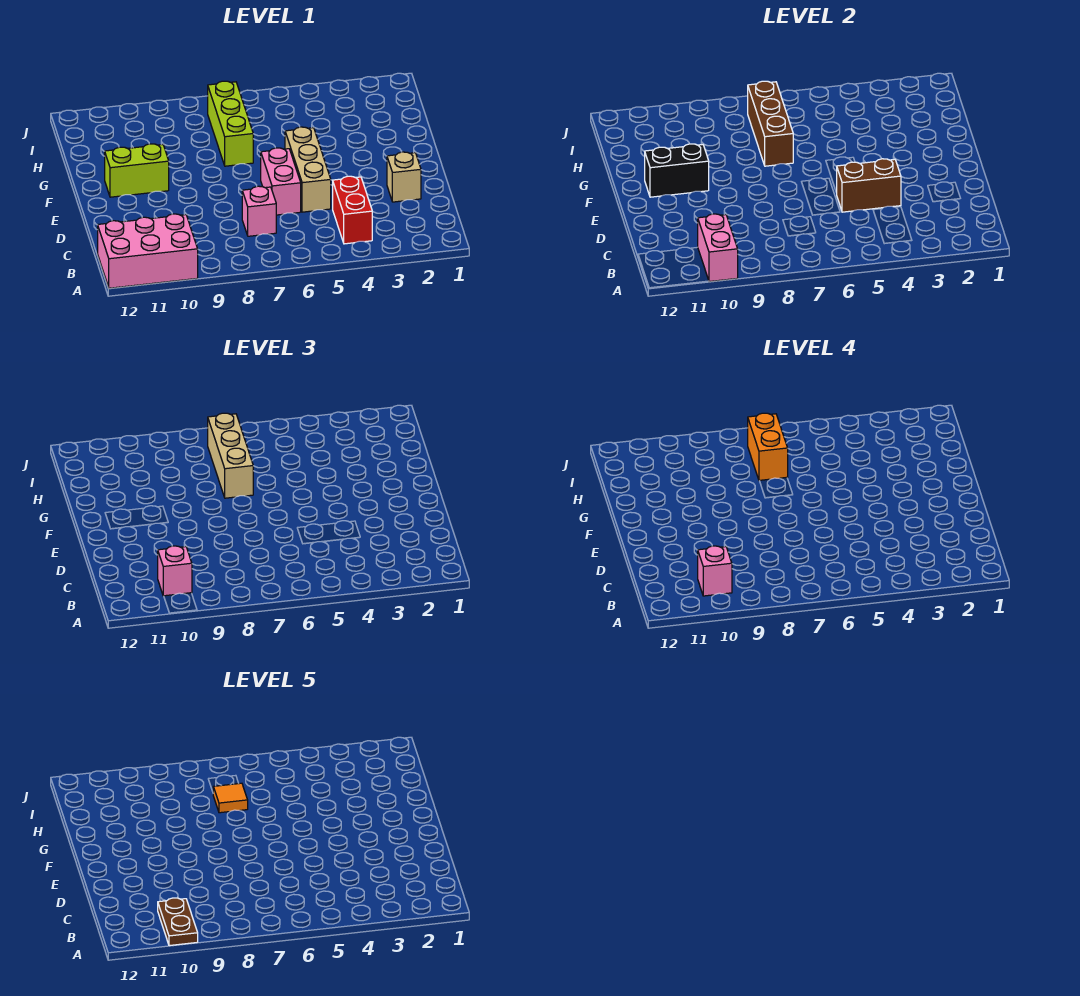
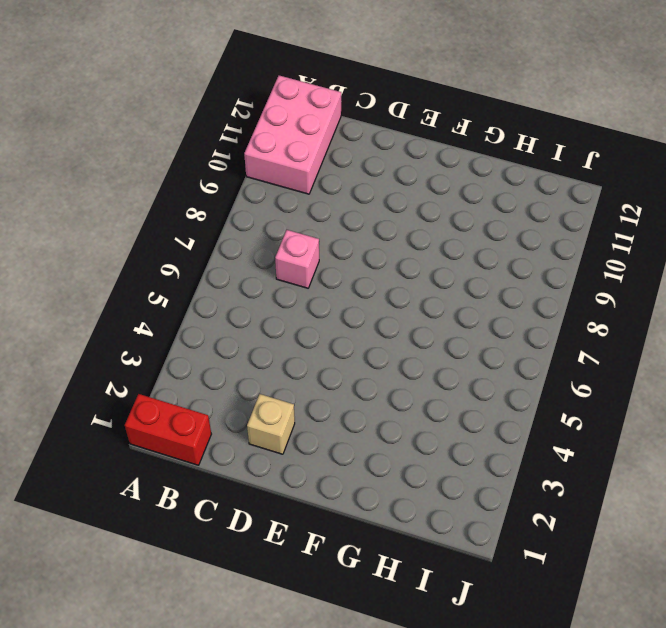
red 1x2 brick [125,394,211,465] -> red 1x2 brick moved to [333,176,372,244]
none -> tan 1x3 brick [285,127,331,212]
none -> pink 1x2 brick [261,148,301,215]
none -> lime 1x2 brick [105,144,169,197]

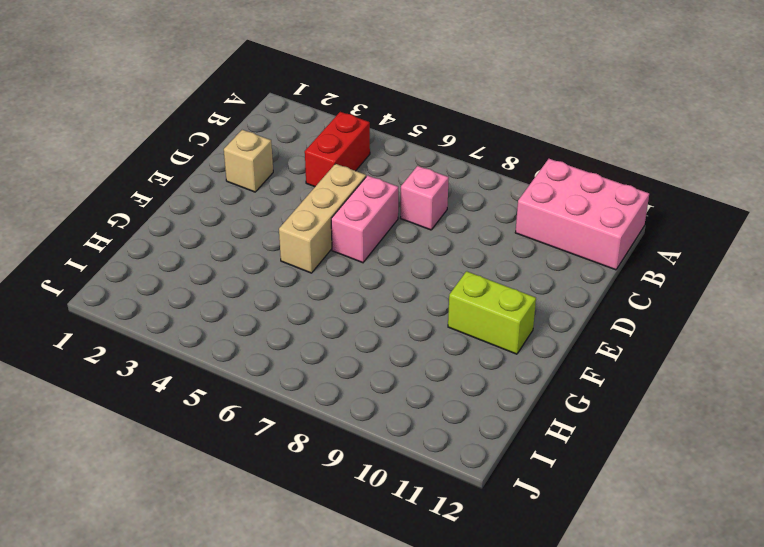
none -> lime 1x3 brick [208,81,253,166]
none -> pink 1x2 brick [698,214,738,282]
none -> brown 1x2 brick [837,159,901,212]

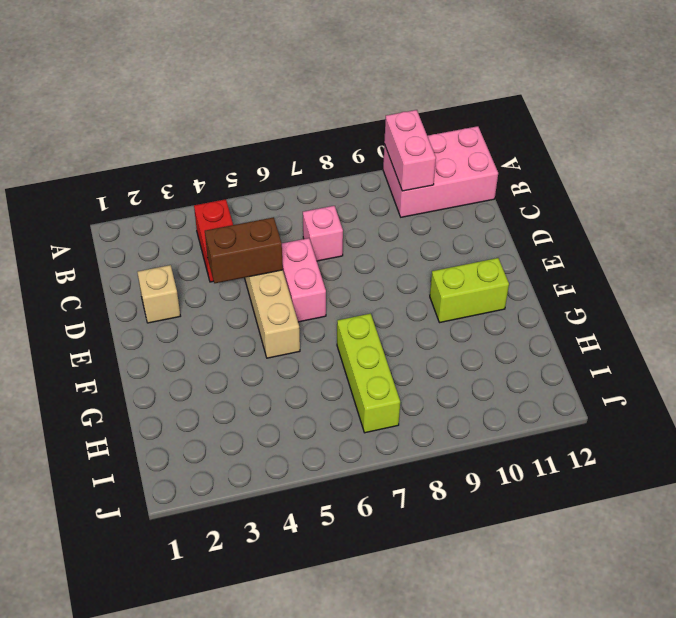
none -> black 1x2 brick [645,144,709,197]
none -> brown 1x3 brick [748,81,793,166]
none -> pink 1x1 brick [158,546,192,596]

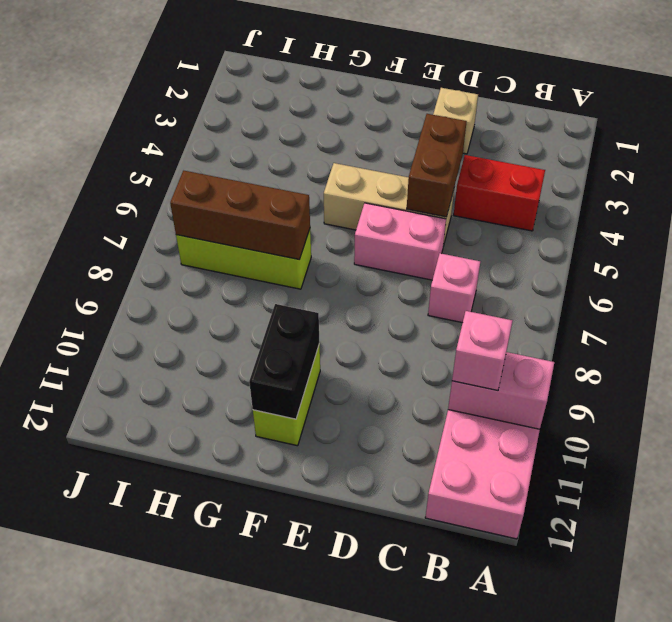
none -> tan 1x3 brick [208,413,253,498]
none -> pink 1x1 brick [698,546,732,596]
none -> orange 1x2 brick [748,413,788,481]

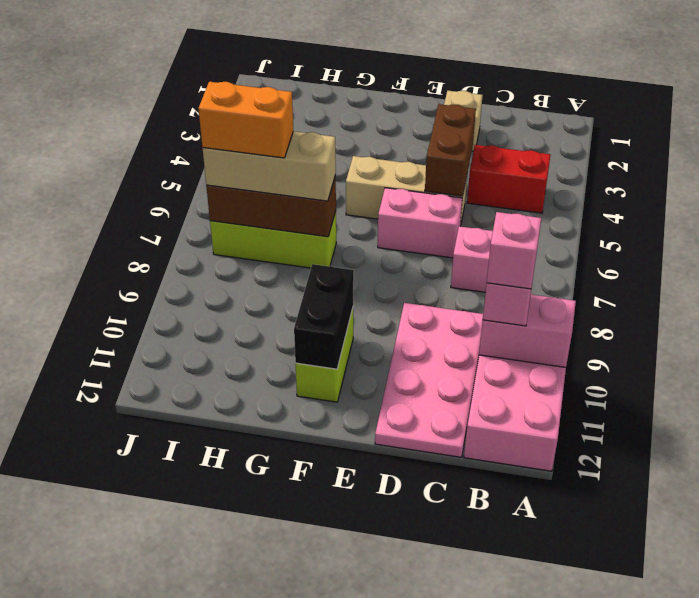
pink 2x4 plate [375,303,483,457] -> none
none -> brown 1x2 plate [158,898,198,946]
none -> orange 1x1 tile [213,783,248,813]

